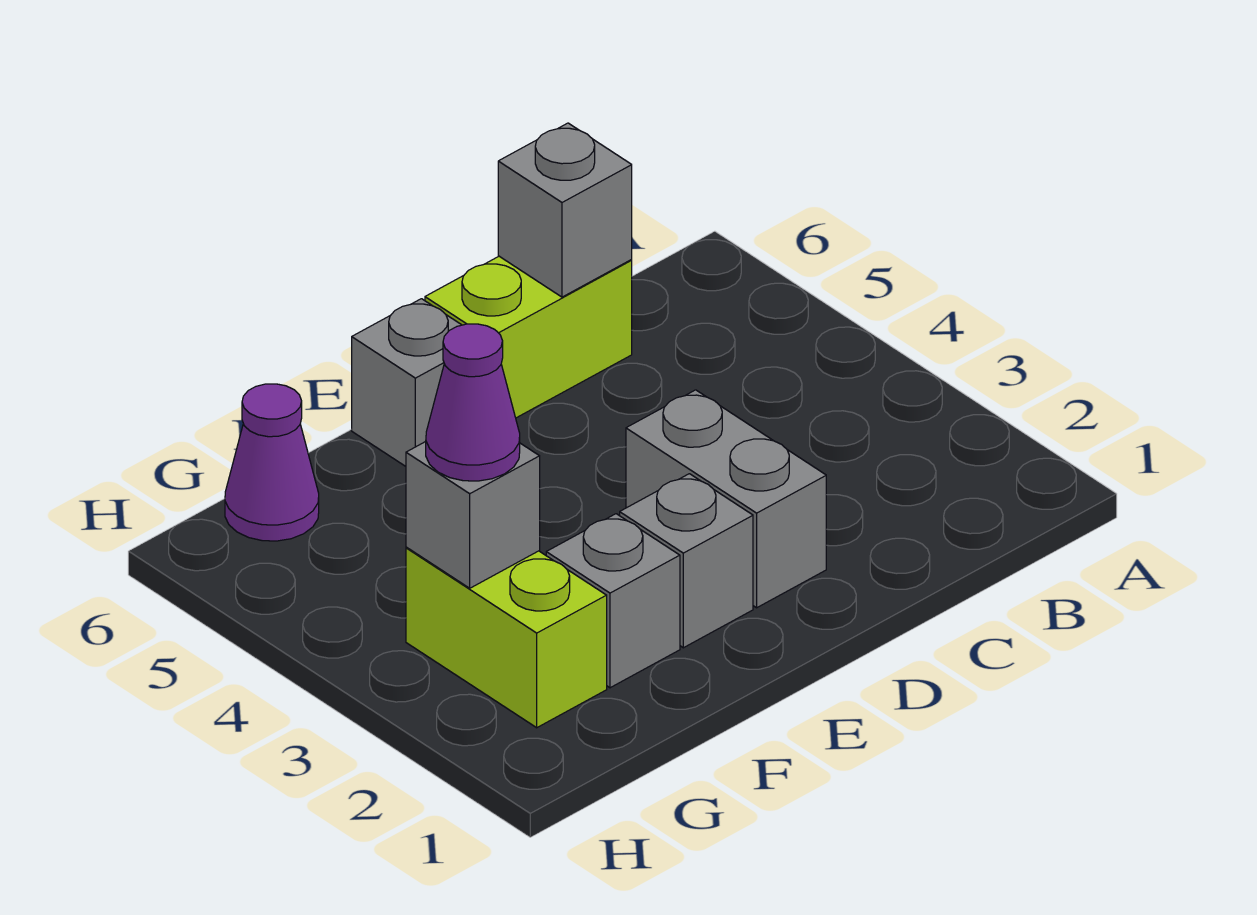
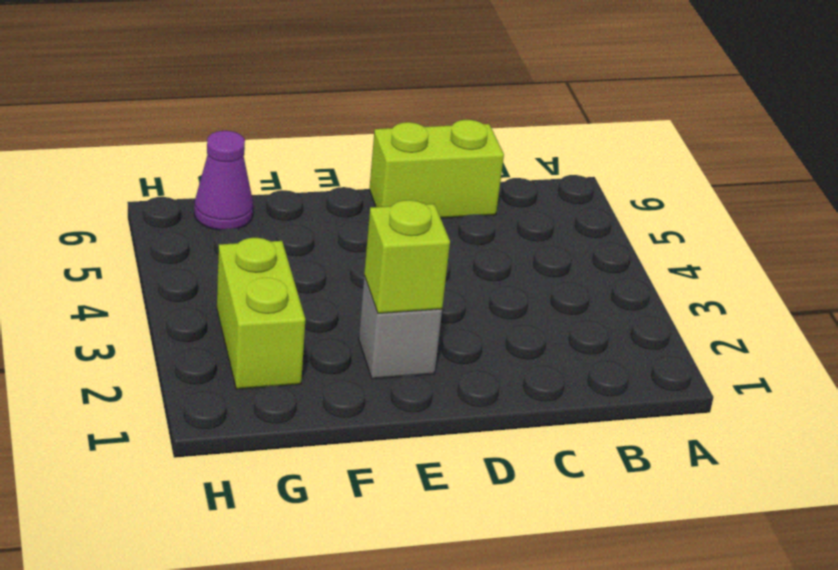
lime 1x1 brick [364,200,450,313] -> none
none -> grey 1x2 brick [626,390,826,608]
none -> grey 1x1 brick [352,299,461,466]

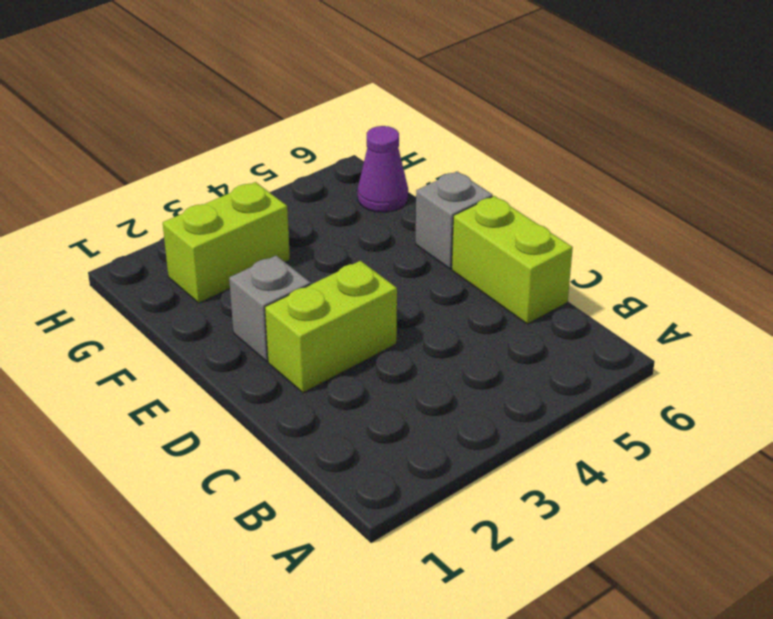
lime 1x2 brick [265,261,397,393] -> grey 1x2 brick [626,390,826,608]
none -> grey 1x1 brick [546,514,680,688]
none -> grey 1x1 brick [498,123,632,297]

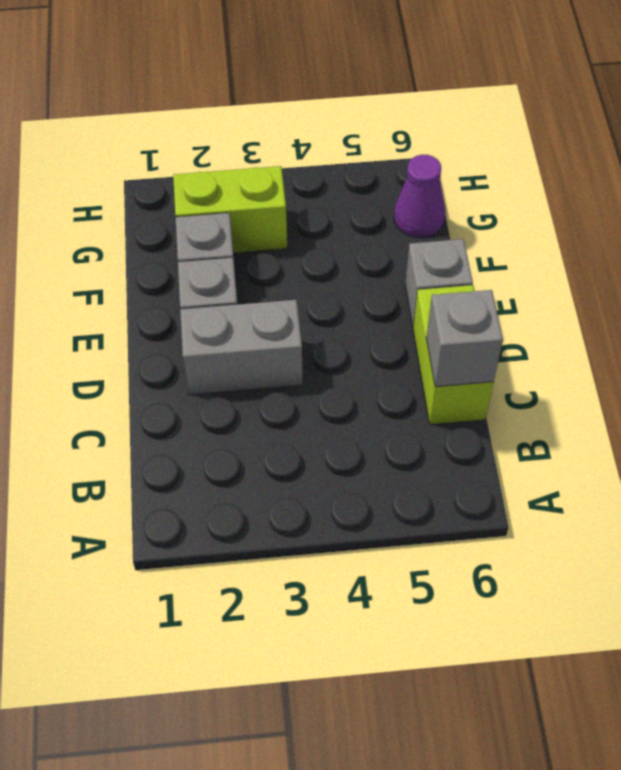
none -> grey 1x1 brick [406,442,540,588]
none -> purple 1x1 cone [426,324,520,481]

